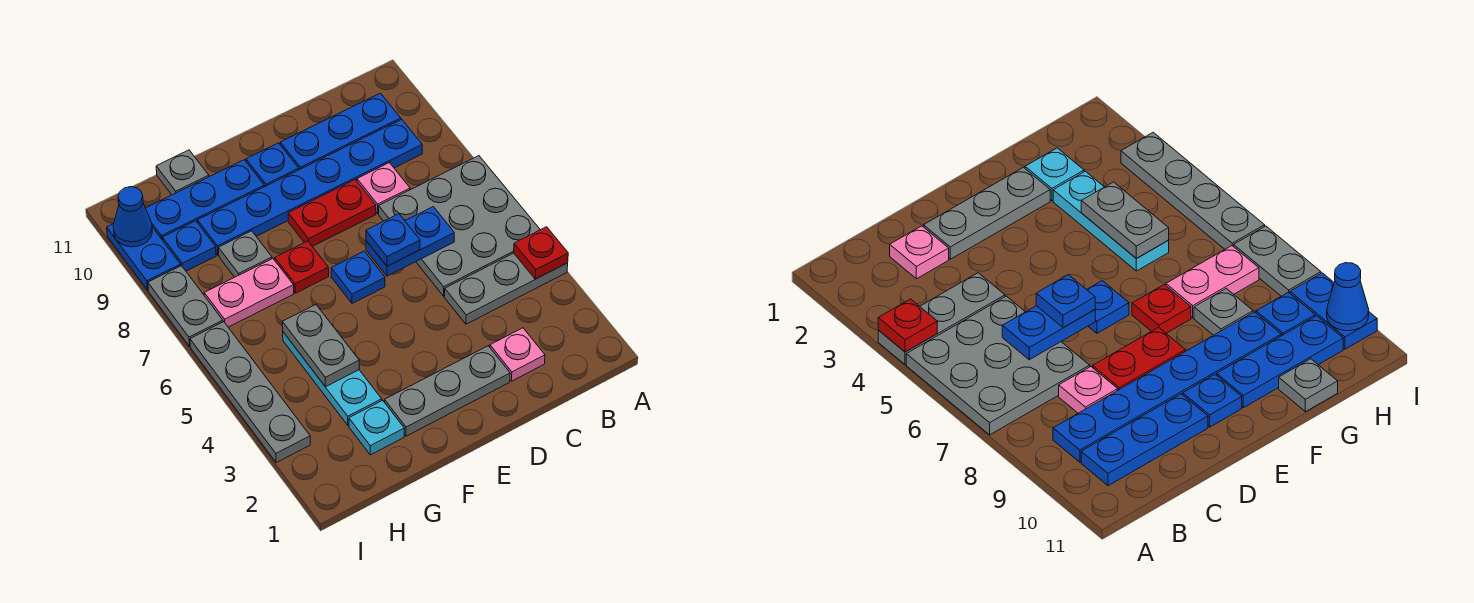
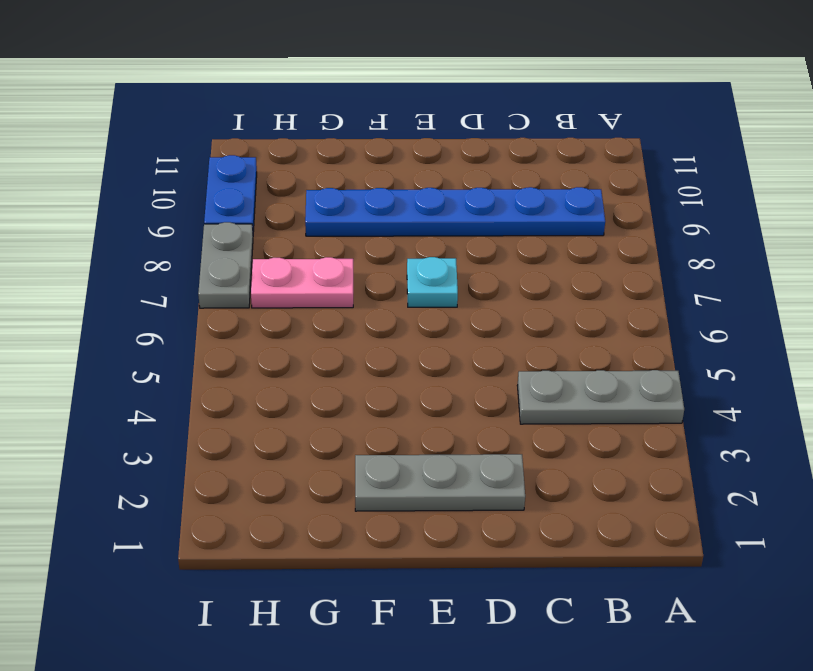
cyan 1x1 plate [407,257,458,307] -> cyan 1x1 plate moved to [349,400,404,455]
none -> grey 3x3 plate [379,156,540,296]
none -> blue 1x3 plate [280,93,401,170]
none -> pink 1x1 plate [490,328,545,381]

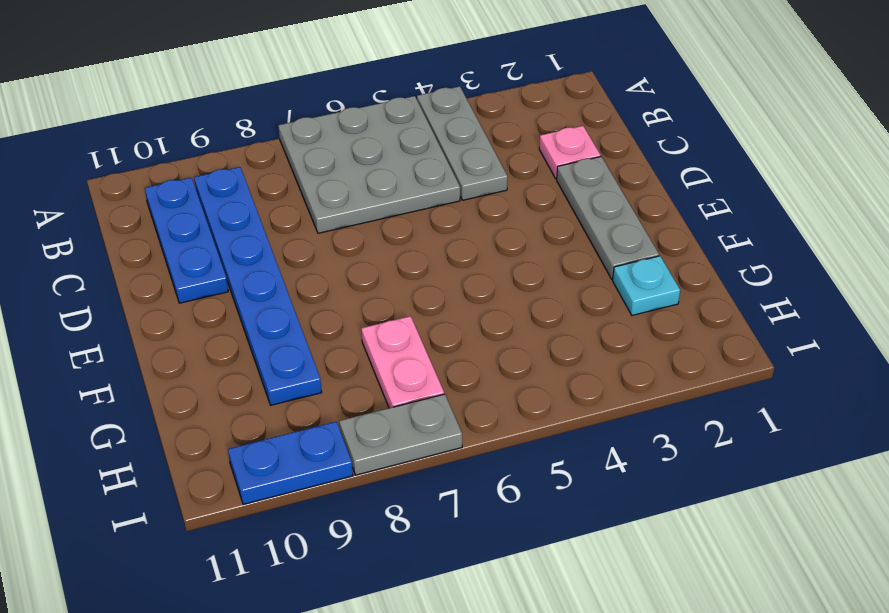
none -> pink 1x1 plate [357,163,410,213]
none -> red 1x2 plate [288,180,376,246]
none -> blue 1x1 plate [331,251,385,303]

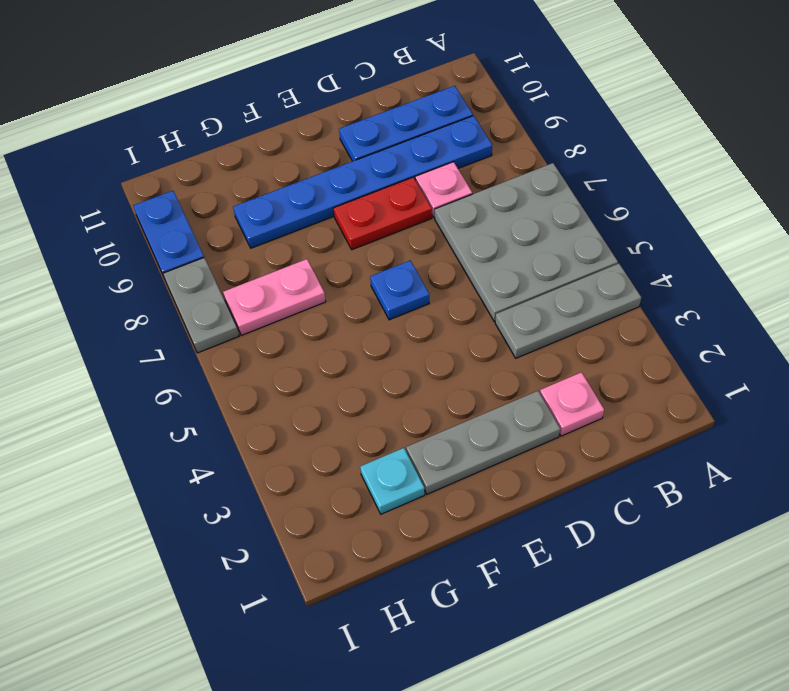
none -> blue 1x1 plate [246,143,299,187]
none -> red 1x1 plate [275,241,329,293]
none -> blue 1x3 plate [146,160,264,240]

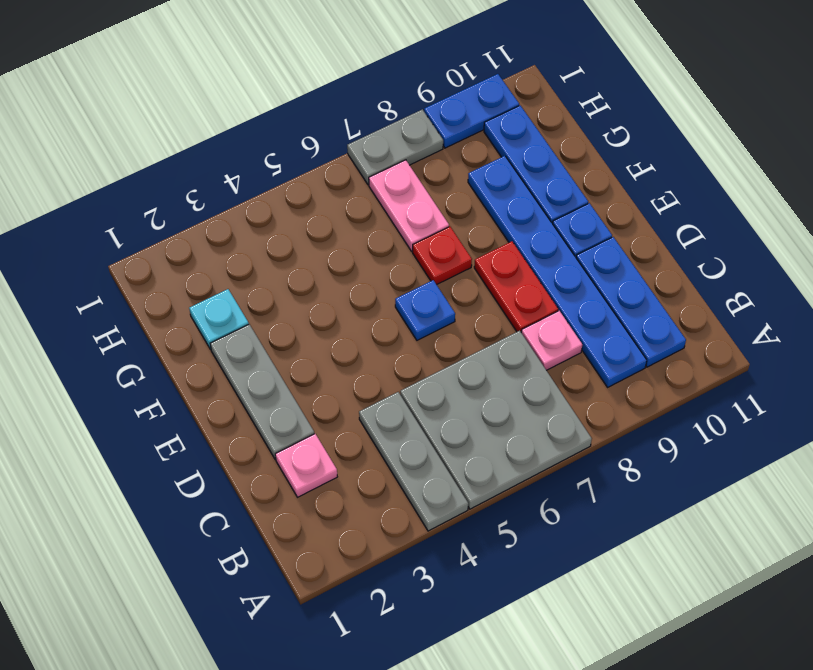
none -> cyan 1x3 plate [283,332,382,425]
none -> grey 1x1 plate [219,231,272,277]
none -> grey 1x1 plate [156,150,209,195]

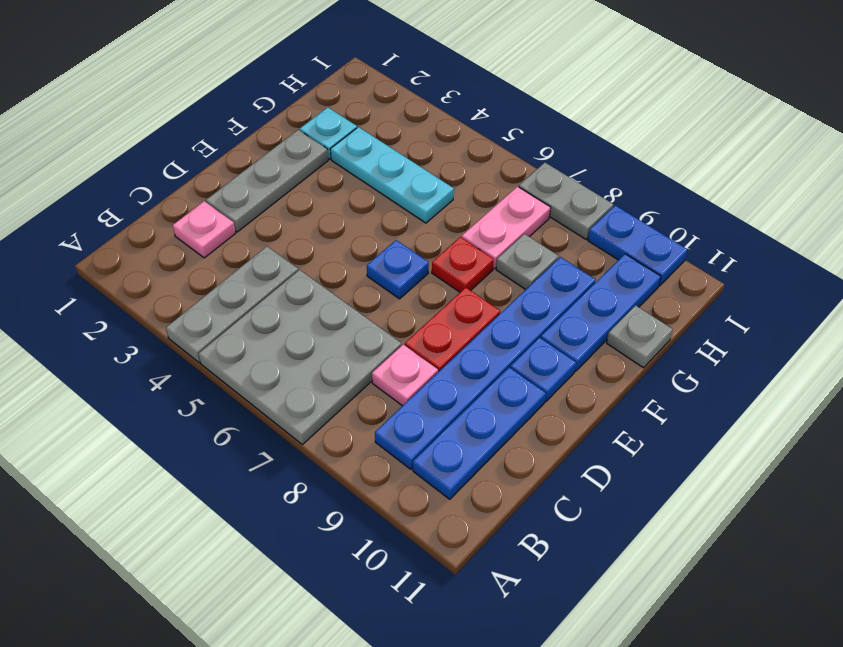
none -> blue 1x1 plate [162,221,216,271]
none -> grey 1x4 plate [190,322,310,463]
none -> red 1x1 plate [514,227,568,279]

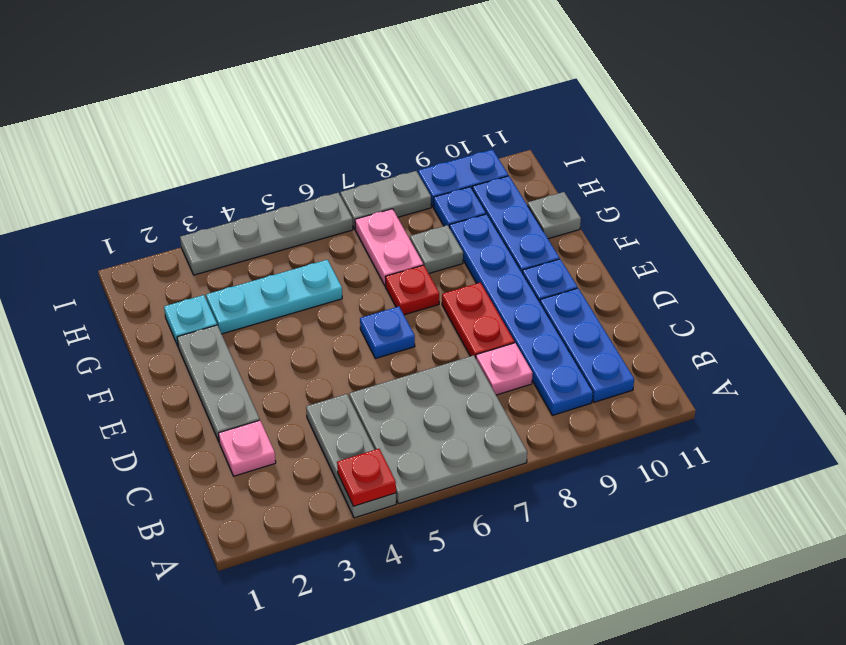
none -> blue 1x2 plate [366,207,454,276]
none -> grey 1x2 plate [282,305,359,387]
none -> blue 1x1 cone [113,187,152,247]

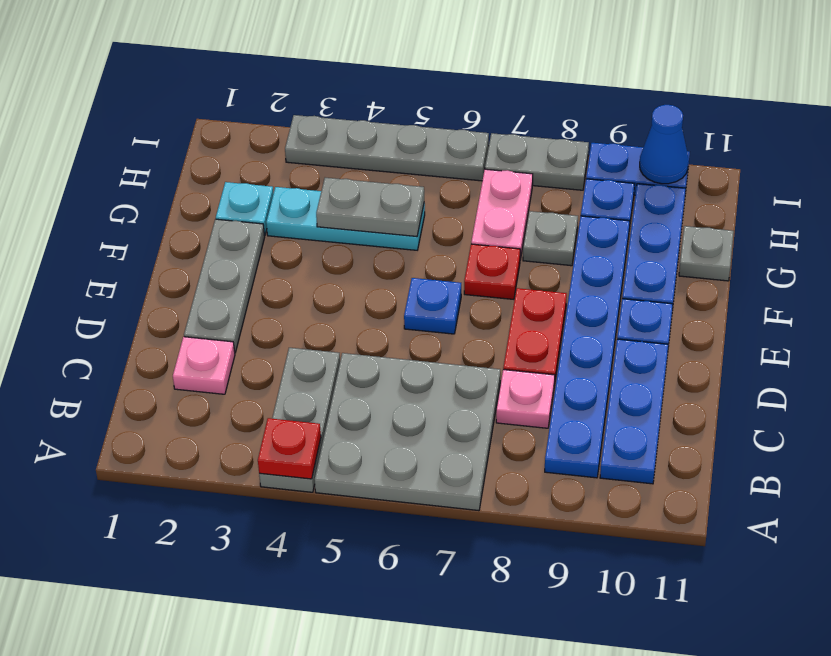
none -> blue 1x2 plate [366,207,454,276]
none -> blue 1x1 plate [366,214,420,266]

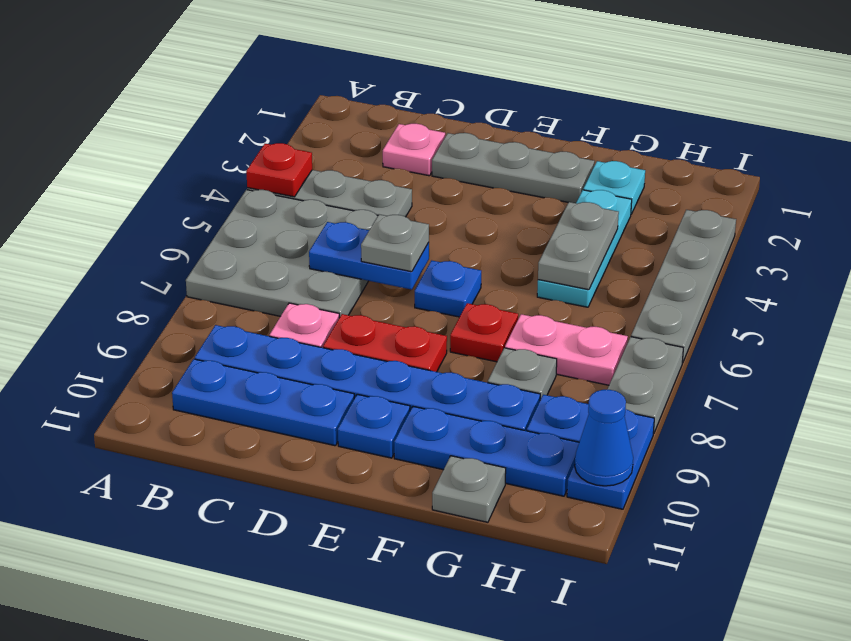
grey 1x1 plate [361,214,429,272] -> blue 1x1 plate [366,214,420,266]

